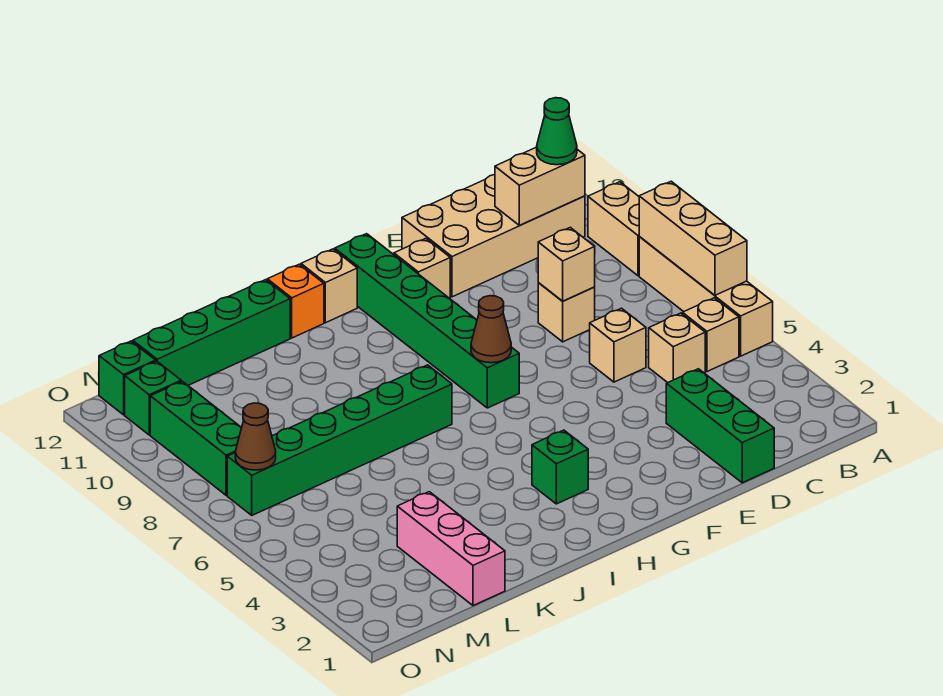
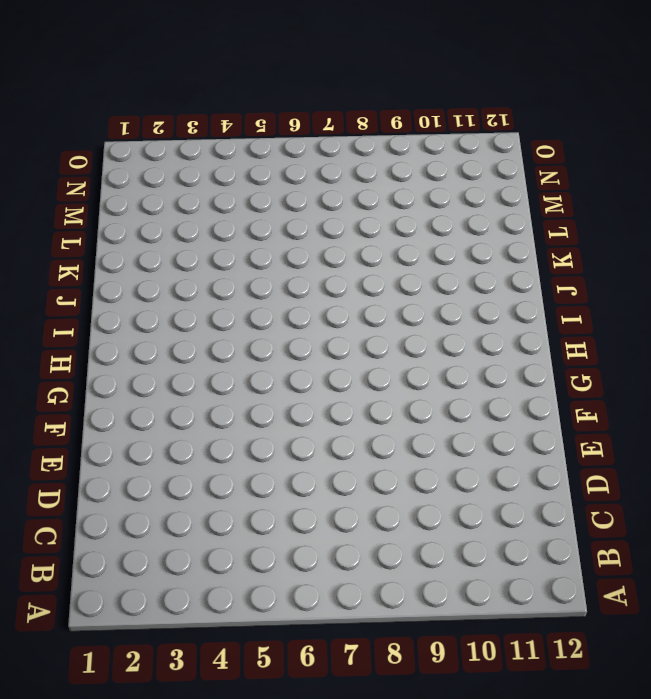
none -> tan 1x4 brick [639,237,773,356]
none -> tan 1x2 brick [588,182,639,276]
none -> tan 1x1 brick [682,298,739,371]

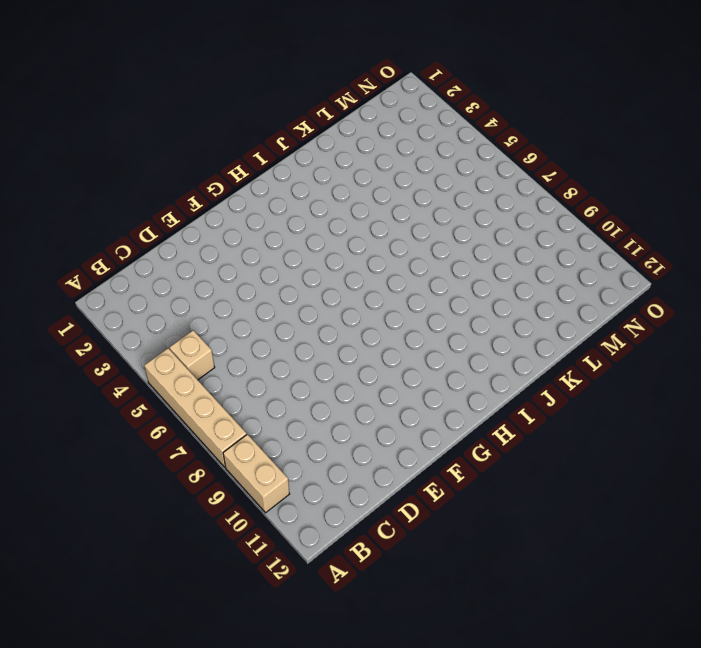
none -> tan 2x4 brick [402,175,585,297]
none -> tan 1x1 brick [649,313,705,383]
none -> green 1x3 brick [666,369,774,483]

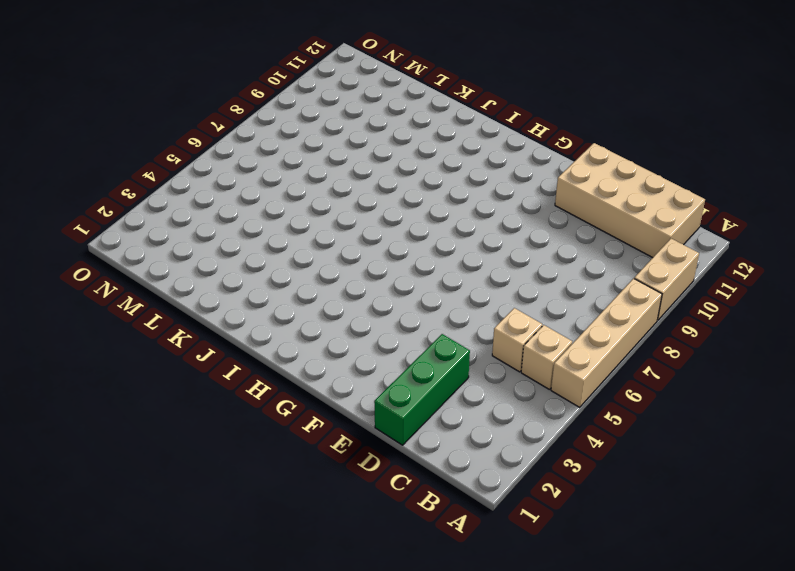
none -> tan 1x1 brick [590,308,646,382]
none -> tan 1x1 brick [538,283,595,342]
none -> tan 1x1 brick [394,239,450,298]

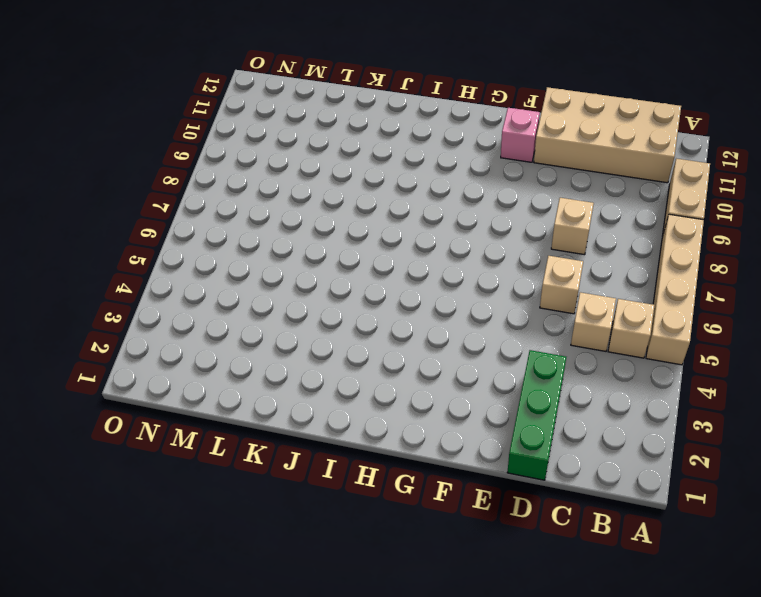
pink 1x1 brick [501,108,540,162] -> tan 1x1 brick [394,239,450,298]
none -> green 1x6 brick [335,234,519,408]
none -> green 1x1 brick [532,430,588,504]
none -> tan 1x1 brick [301,249,357,323]

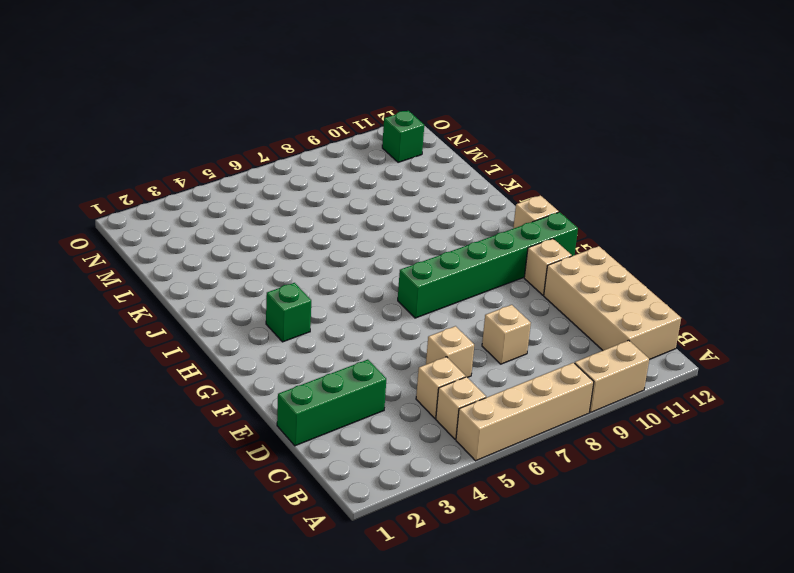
none -> green 1x6 brick [227,365,452,515]
none -> orange 1x1 brick [267,264,324,338]
none -> green 1x4 brick [133,280,290,385]

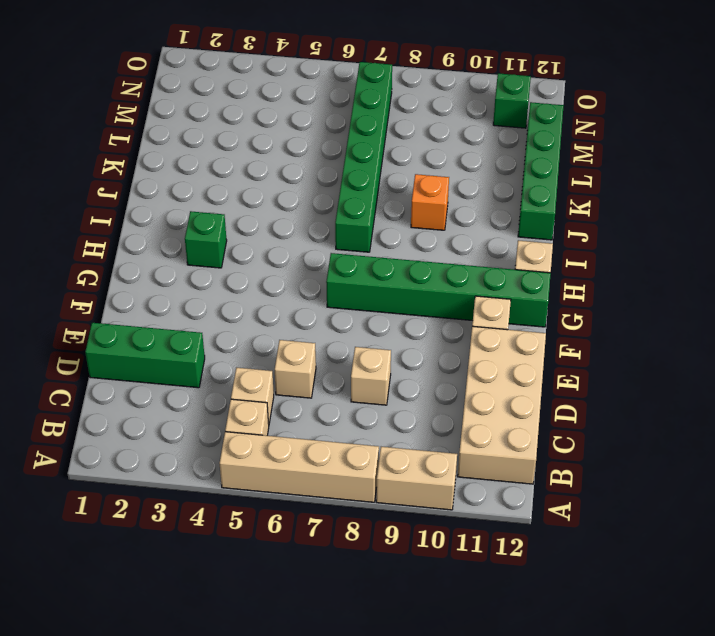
orange 1x1 brick [411,174,449,230] -> orange 1x1 brick moved to [267,264,324,338]
none -> pink 1x3 brick [397,492,505,606]
none -> green 1x3 brick [150,381,241,495]
none -> green 1x1 brick [99,341,156,415]

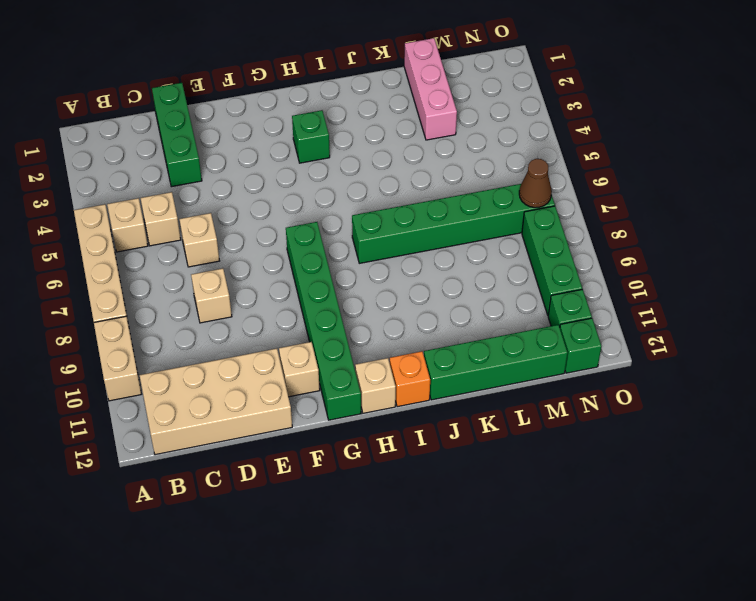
none -> tan 1x3 brick [639,181,747,295]
none -> tan 1x2 brick [495,147,585,225]
none -> tan 1x1 brick [538,227,595,301]

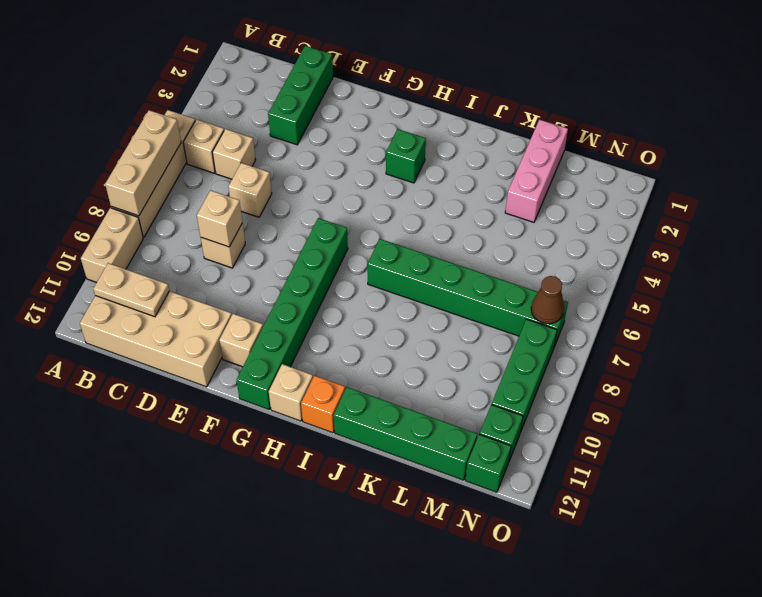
tan 1x2 plate [93,263,169,317] -> tan 1x2 brick [495,147,585,225]
none -> brown 1x1 cone [471,296,511,363]
none -> green 1x1 cone [537,98,577,165]

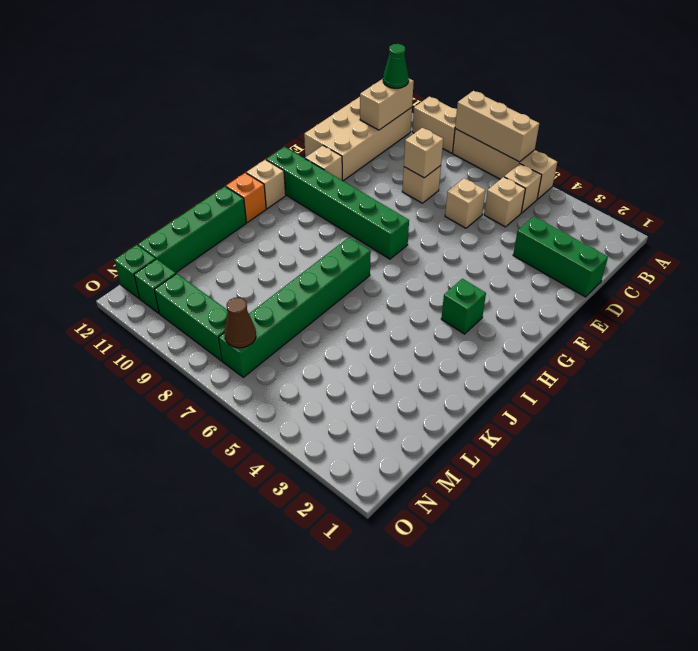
none -> pink 1x3 brick [397,492,505,606]
none -> brown 1x1 cone [471,296,511,363]

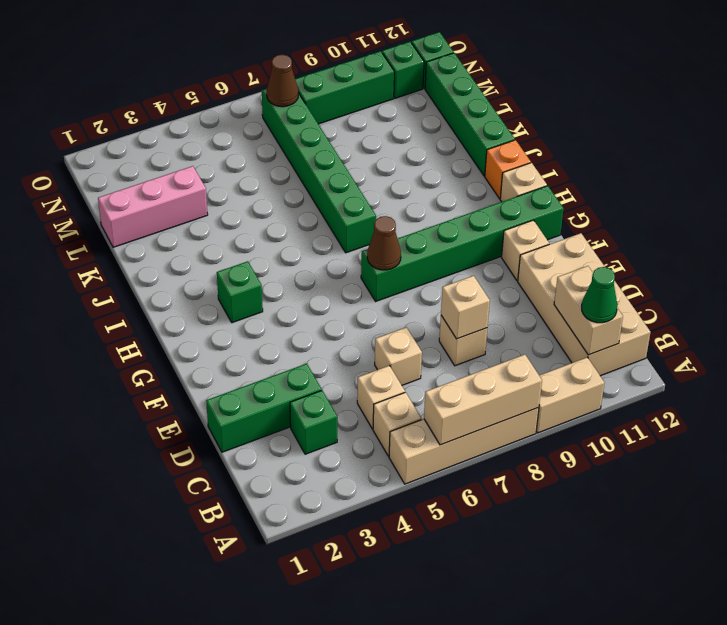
green 1x1 brick [290,391,337,454] -> none

